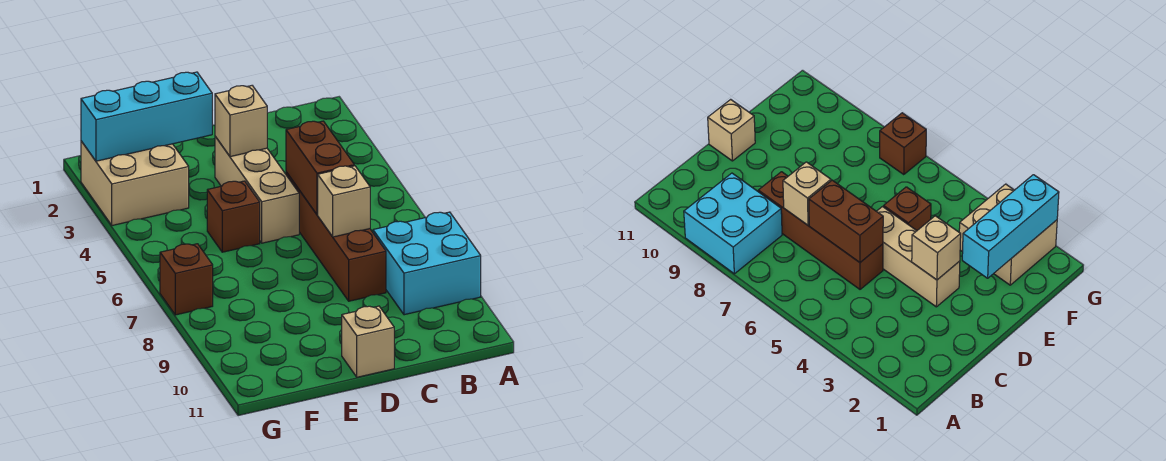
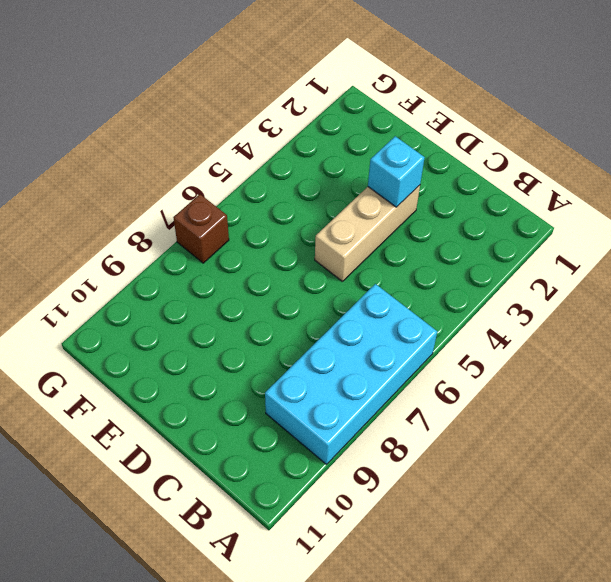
cyan 2x4 brick [265,284,437,464] -> cyan 2x2 brick [373,212,481,315]
cyan 1x1 brick [368,136,425,207] -> tan 1x1 brick [215,86,267,157]
none -> brown 1x4 brick [286,172,386,301]
none -> tan 1x1 brick [342,306,394,377]

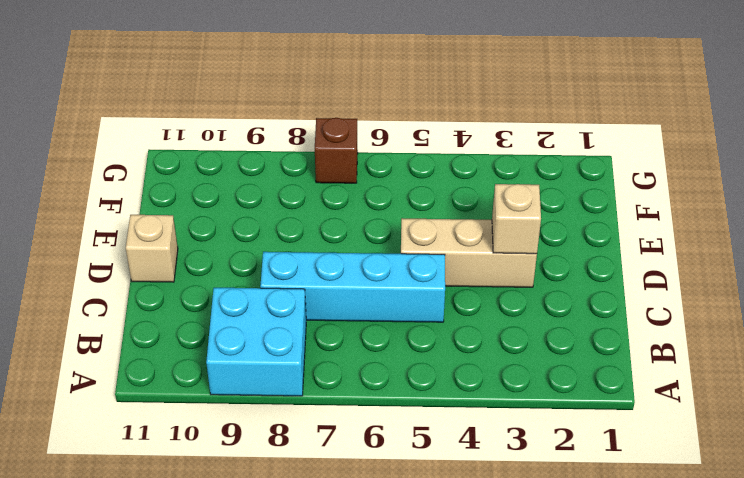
cyan 1x4 brick [260,252,445,322] -> brown 1x4 brick [286,172,386,301]
none -> brown 1x1 brick [207,181,260,252]
none -> tan 2x2 brick [81,141,189,225]

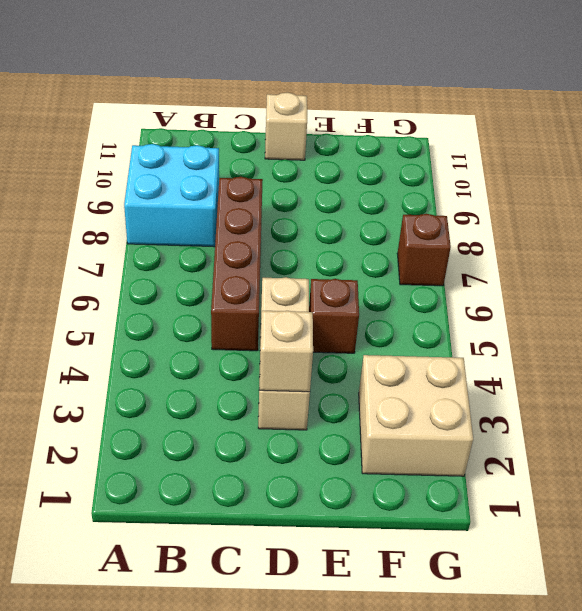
none -> brown 1x2 brick [286,121,354,215]
none -> tan 1x1 brick [318,166,370,237]

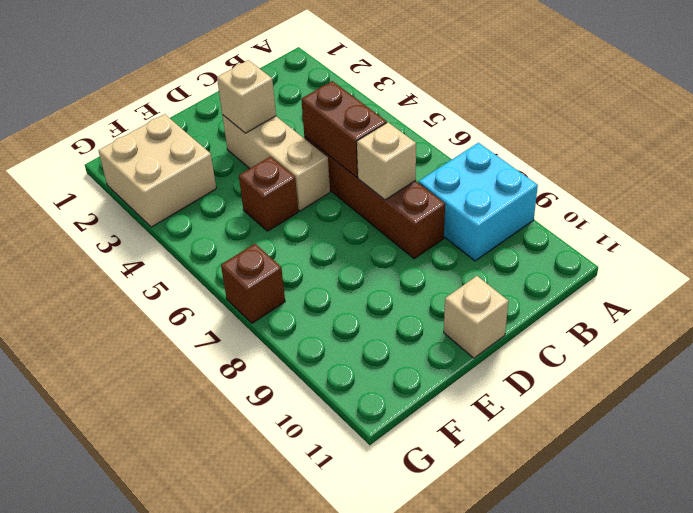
none -> cyan 1x3 brick [81,72,212,161]

